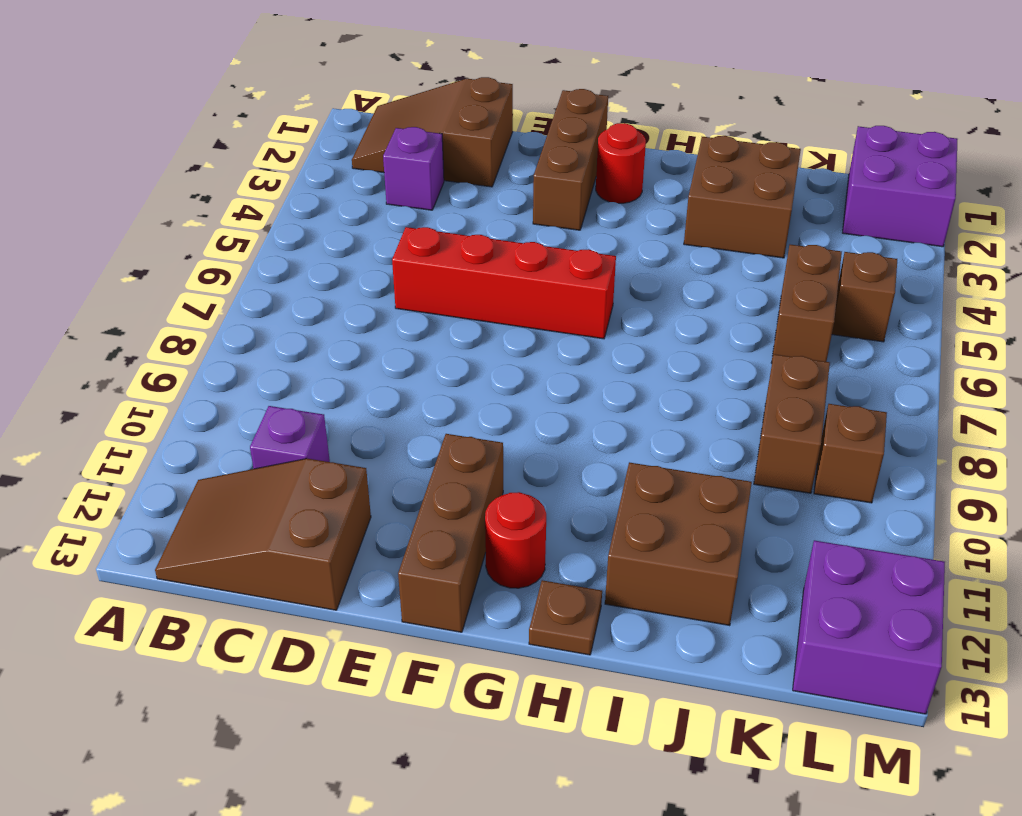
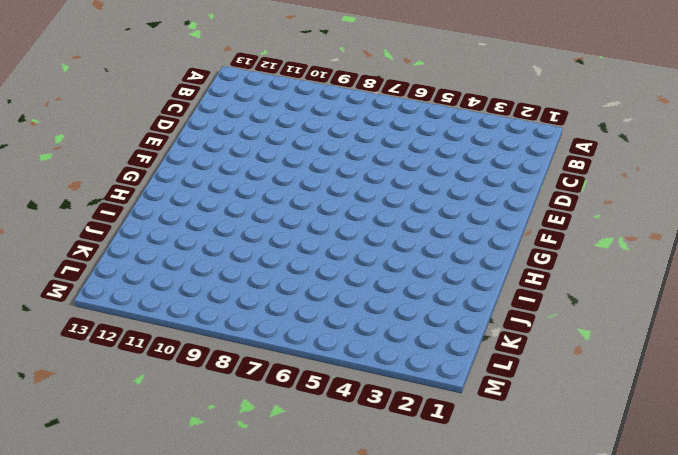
none -> brown 2x3 slope [352,77,513,187]
none -> brown 2x3 slope [155,459,371,610]
none -> purple 1x1 brick [383,127,444,210]

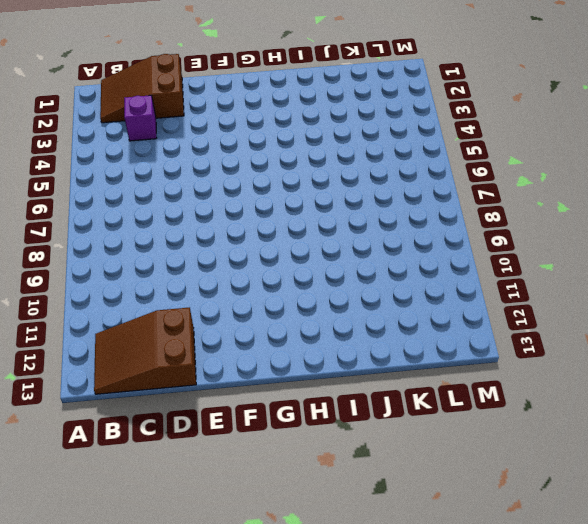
none -> purple 1x1 brick [250,406,330,469]
none -> red 1x4 brick [392,227,616,339]
none -> brown 1x3 brick [533,89,608,230]

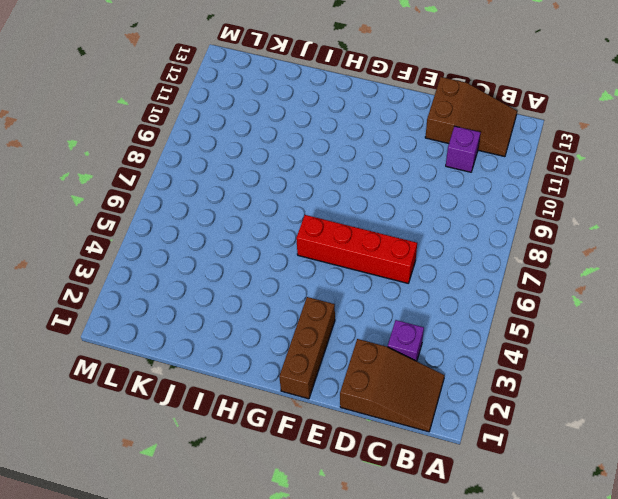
none -> brown 1x3 brick [398,434,503,632]
none -> red 1x1 round brick [596,123,646,203]
none -> red 1x1 round brick [485,492,546,588]

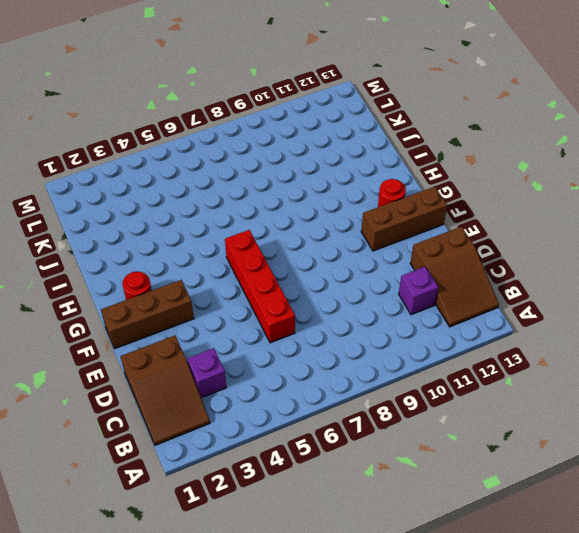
none -> brown 1x1 plate [529,580,602,655]
none -> brown 2x2 brick [684,136,801,258]
none -> brown 2x2 brick [605,462,752,626]

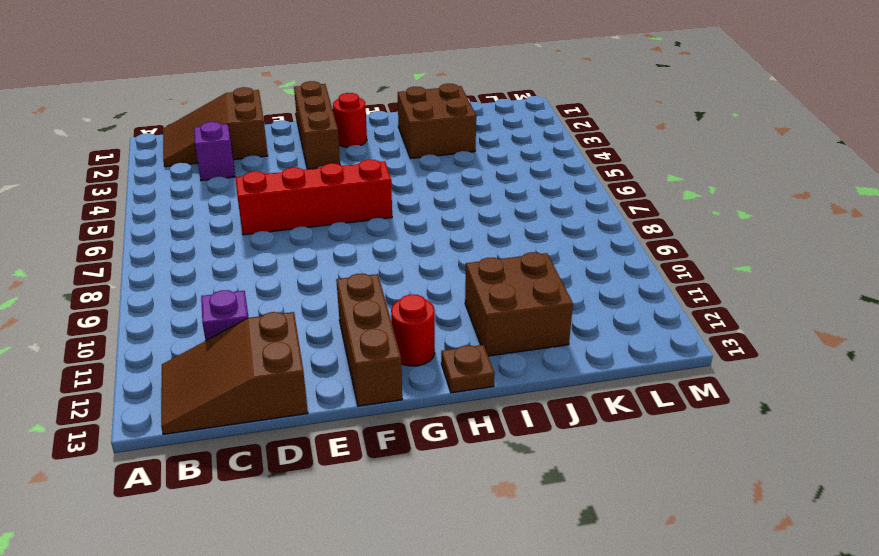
none -> brown 1x2 brick [771,245,842,363]
none -> brown 1x2 brick [754,354,830,493]
none -> purple 2x2 brick [843,126,958,247]

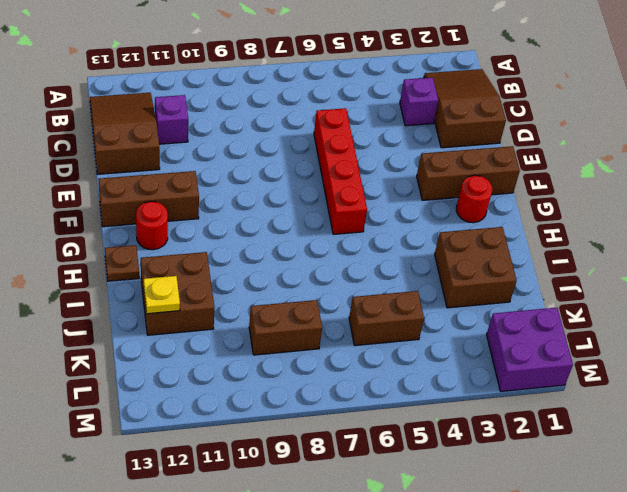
yellow 1x1 plate [144,276,180,314] -> none
none -> brown 1x1 brick [832,252,897,342]
none -> brown 1x1 brick [814,404,887,503]
none -> purple 2x2 brick [793,540,945,714]

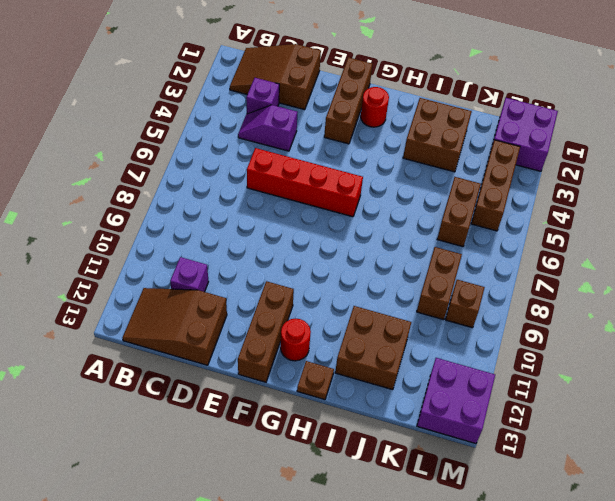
purple 1x2 slope [238,105,298,151] -> none
brown 1x3 brick [471,140,520,231] -> brown 1x1 brick [832,252,897,342]

